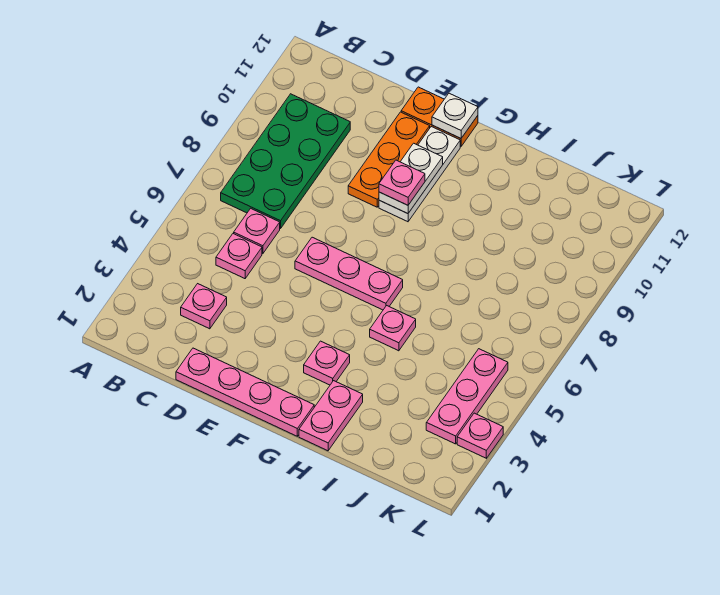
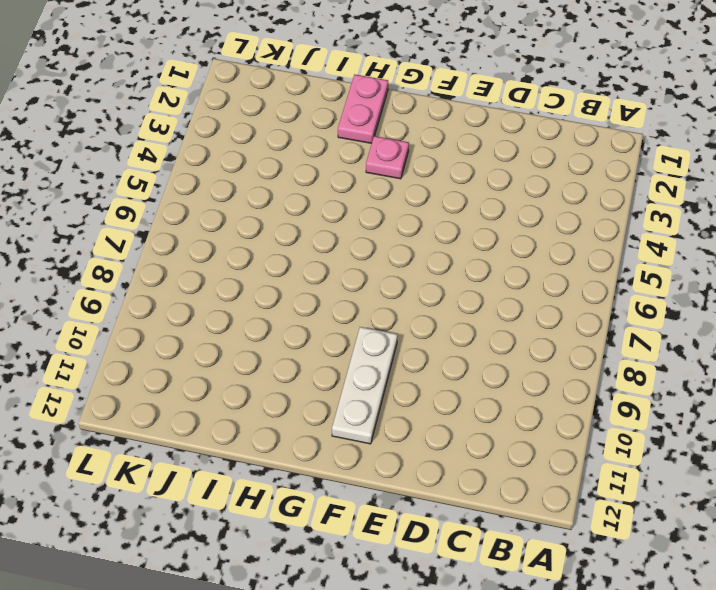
none -> green 2x4 plate [221,94,350,229]
none -> pink 1x1 plate [181,284,227,329]
none -> pink 1x1 plate [216,233,262,279]

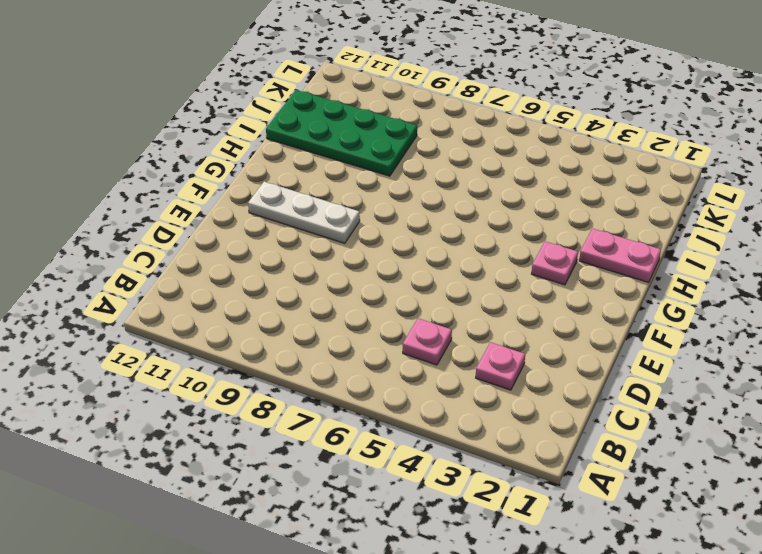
green 2x4 plate [266,90,417,176] -> green 2x4 plate moved to [221,94,350,229]
none -> pink 1x1 plate [234,208,280,254]
none -> pink 1x4 plate [176,348,314,436]
none -> pink 1x3 plate [295,237,403,310]

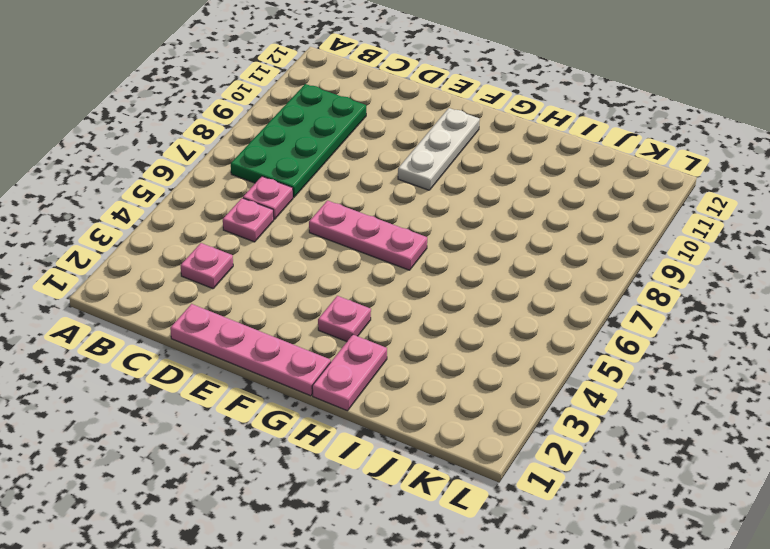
none -> orange 1x3 plate [348,112,430,207]
none -> orange 1x2 plate [401,87,478,146]
none -> pink 1x1 plate [370,306,416,351]

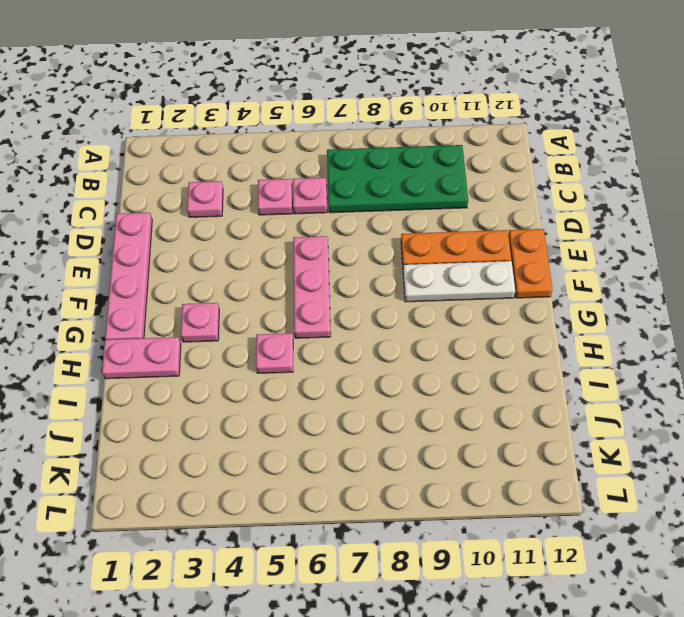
none -> pink 1x3 plate [426,349,508,444]
none -> pink 1x1 plate [457,413,503,458]
none -> white 1x2 plate [379,143,443,214]

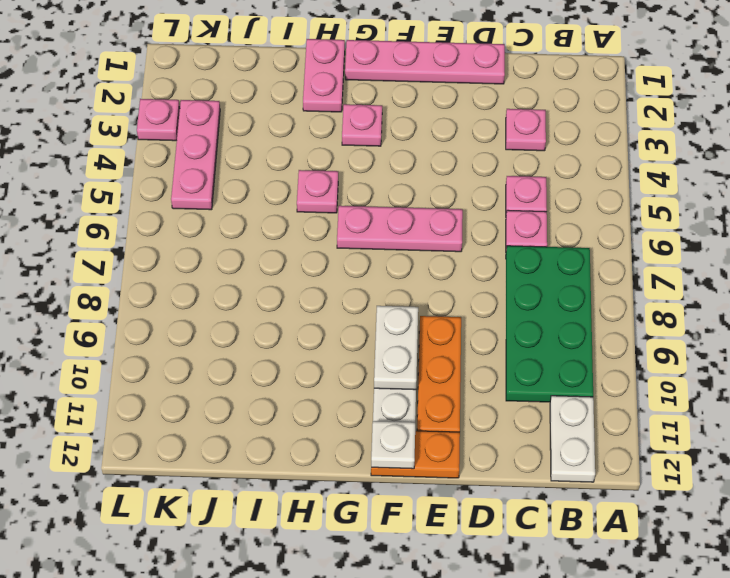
white 1x2 plate [550,396,595,482] -> none
none -> pink 1x1 plate [379,160,425,205]

